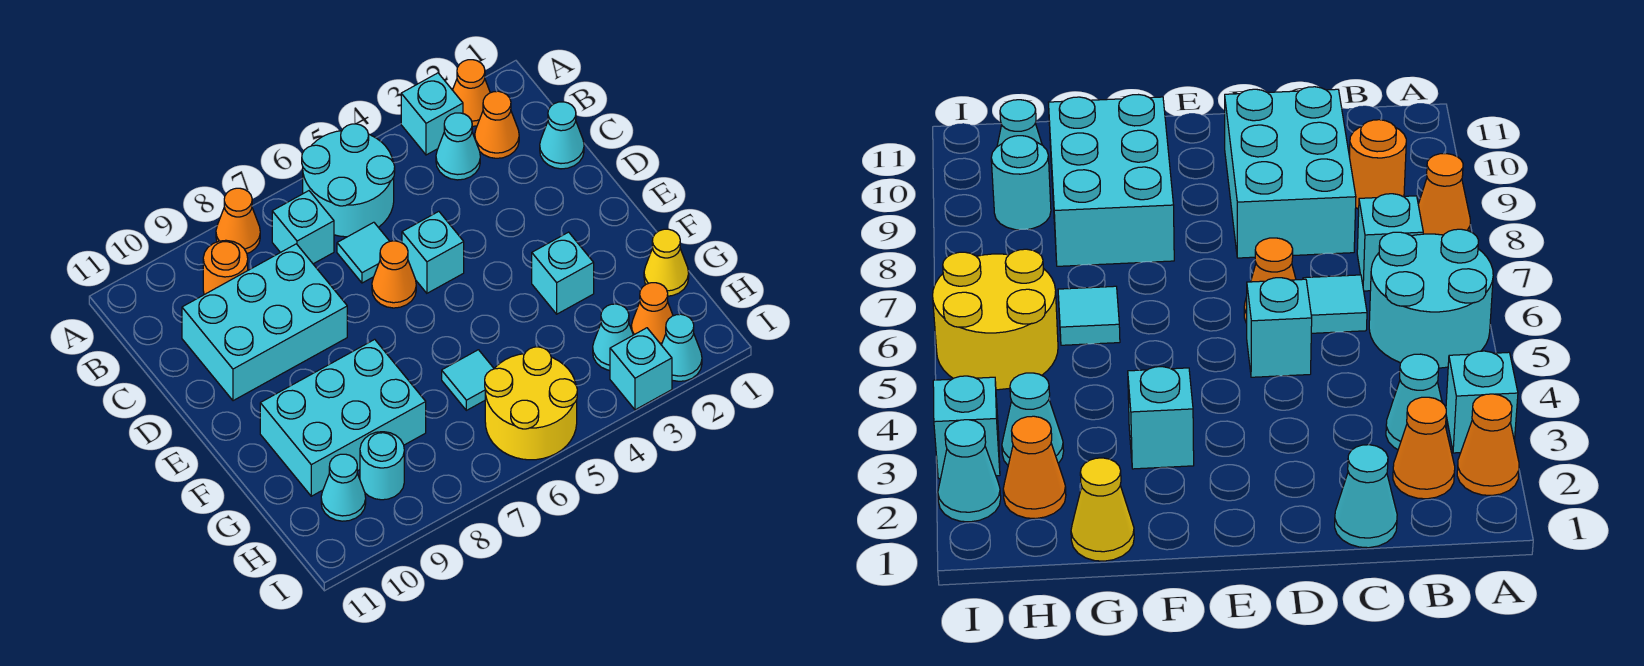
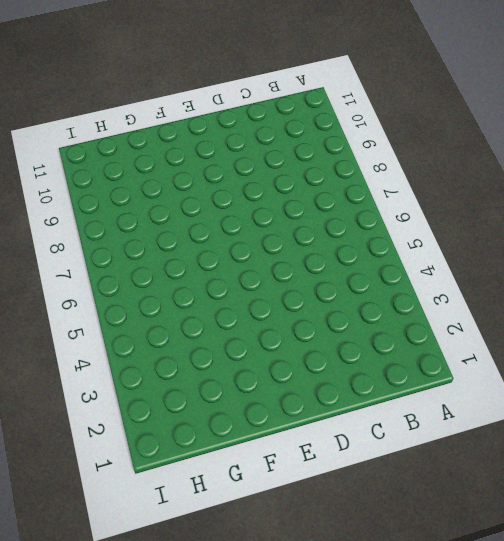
none -> orange 1x1 cone [453,60,490,126]
none -> cyan 1x1 brick [401,73,463,155]
none -> cyan 2x2 round brick [302,124,395,237]

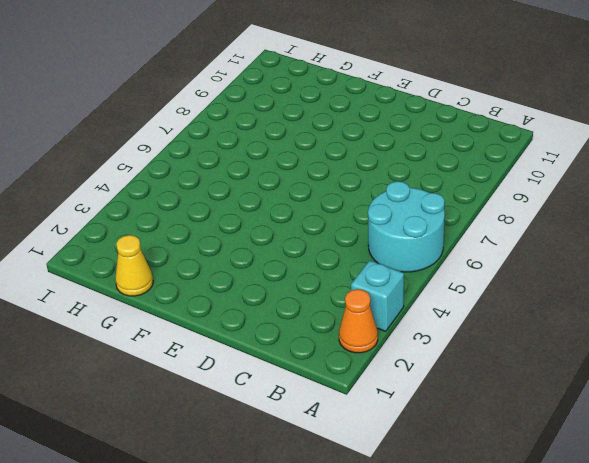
none -> orange 1x1 cone [216,188,260,253]
none -> orange 1x1 cone [475,91,519,158]
none -> cyan 1x1 cone [436,113,480,180]

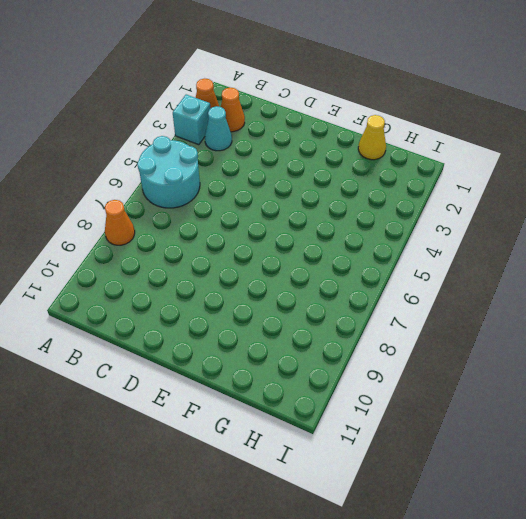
none -> cyan 1x1 brick [272,191,334,264]
none -> orange 1x1 round brick [203,240,248,295]
none -> cyan 1x1 cone [540,102,584,169]

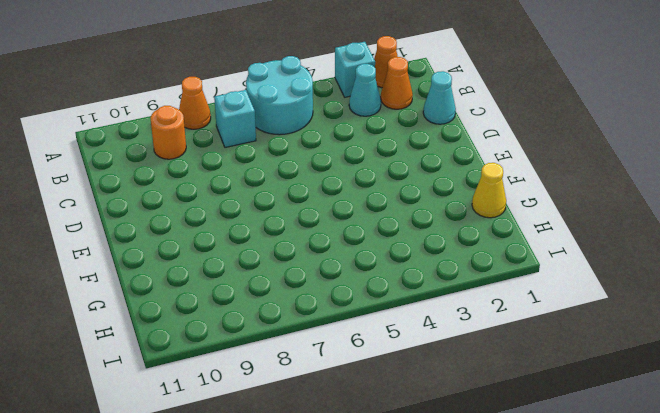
none -> cyan 1x1 tile [337,222,390,283]
none -> cyan 2x3 brick [182,244,347,401]
none -> cyan 1x1 brick [402,211,464,293]

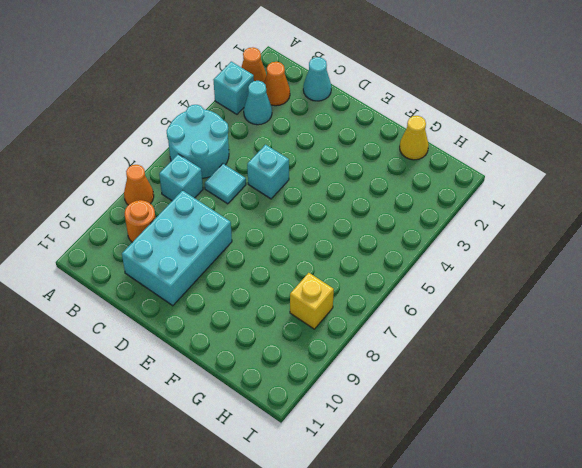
yellow 1x1 brick [290,273,334,329] -> none
none -> orange 1x1 cone [372,241,416,308]
none -> cyan 1x1 brick [532,232,594,314]
none -> cyan 2x3 brick [260,339,426,496]

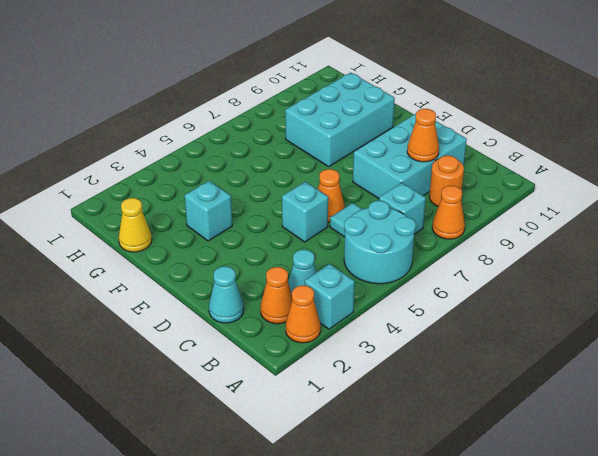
orange 1x1 cone [407,109,439,162] -> orange 1x1 cone moved to [631,283,673,345]
none -> cyan 1x1 tile [442,350,494,410]
none -> cyan 1x1 cone [593,304,633,370]
none -> yellow 2x2 round brick [485,347,577,460]

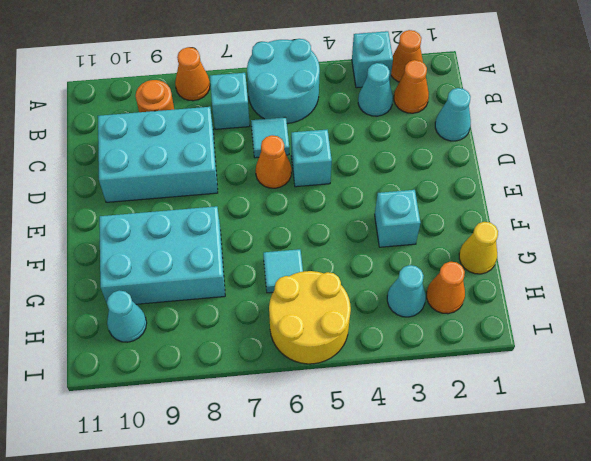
none -> cyan 1x1 round brick [360,432,404,500]
none -> cyan 1x1 cone [662,314,702,381]
none -> cyan 1x1 brick [610,328,672,410]

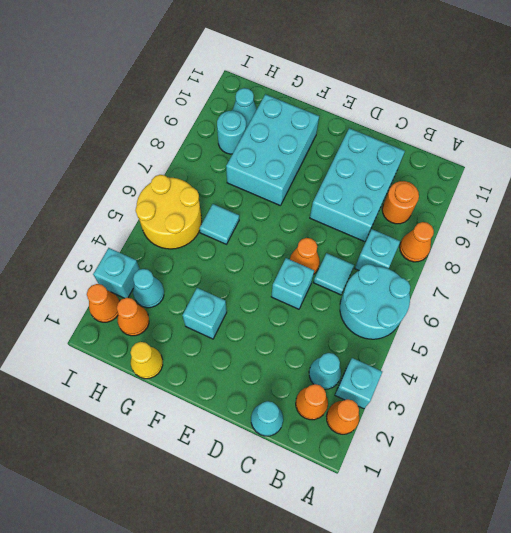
orange 1x1 cone [87,284,119,322] -> cyan 1x1 cone [662,314,702,381]

